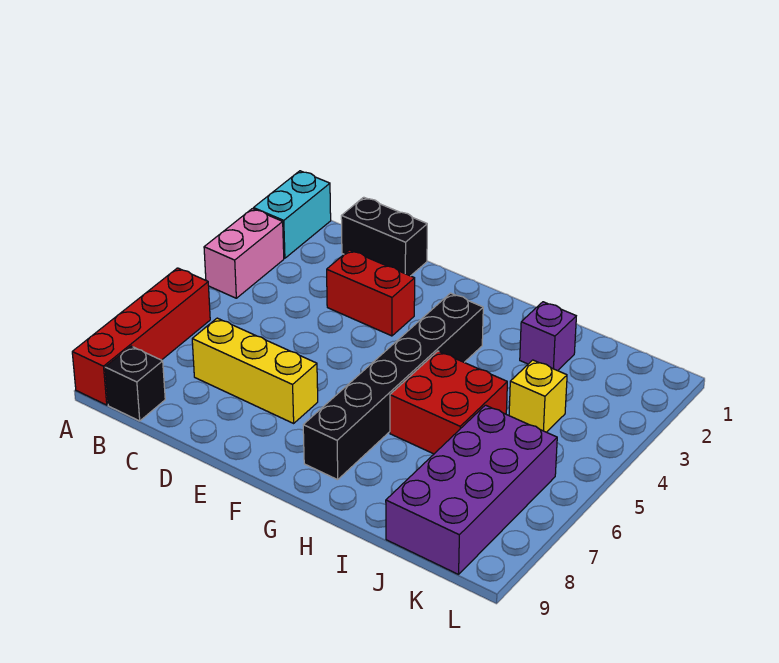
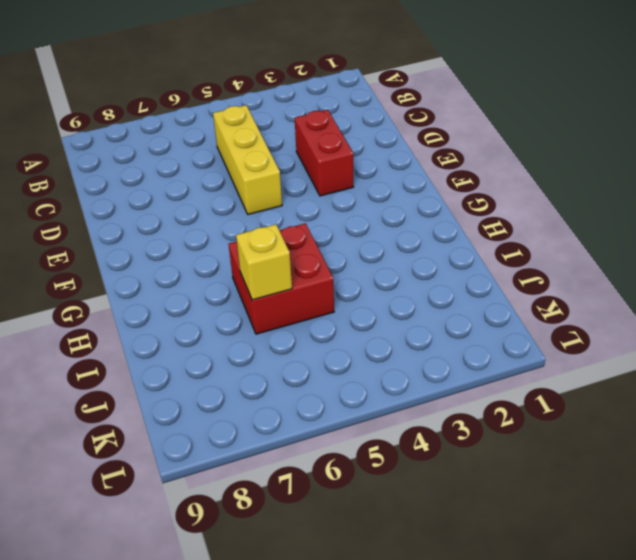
yellow 1x3 brick [213,105,282,214] -> yellow 1x3 brick moved to [192,318,318,423]
yellow 1x1 brick [236,224,292,300] -> yellow 1x1 brick moved to [509,360,567,432]
none -> cyan 1x2 brick [253,171,331,258]
none -> pink 1x2 brick [204,209,284,298]
none -> red 1x4 brick [72,268,210,405]

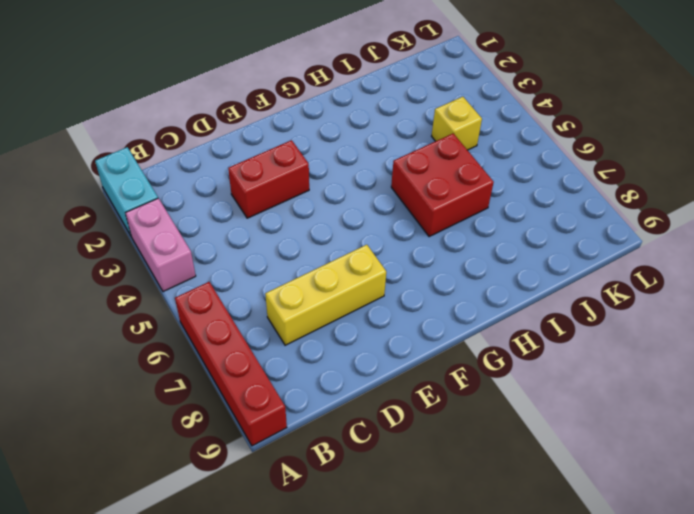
none -> black 1x1 brick [105,346,165,421]
none -> black 1x2 brick [341,197,427,276]
none -> black 1x6 brick [303,293,483,480]

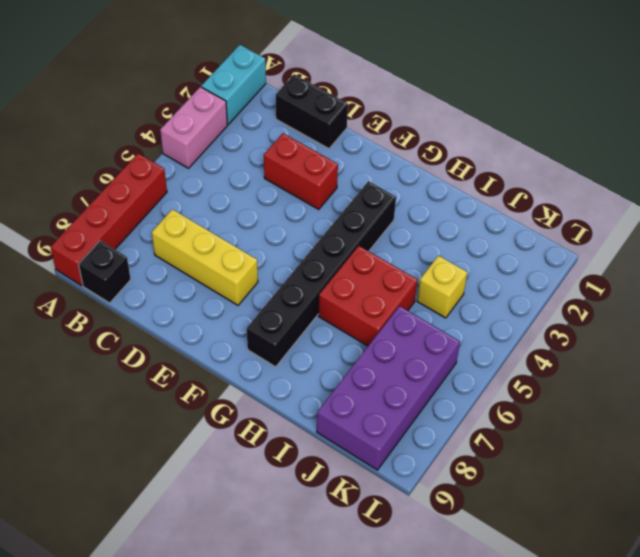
none -> purple 1x1 brick [520,302,576,371]

